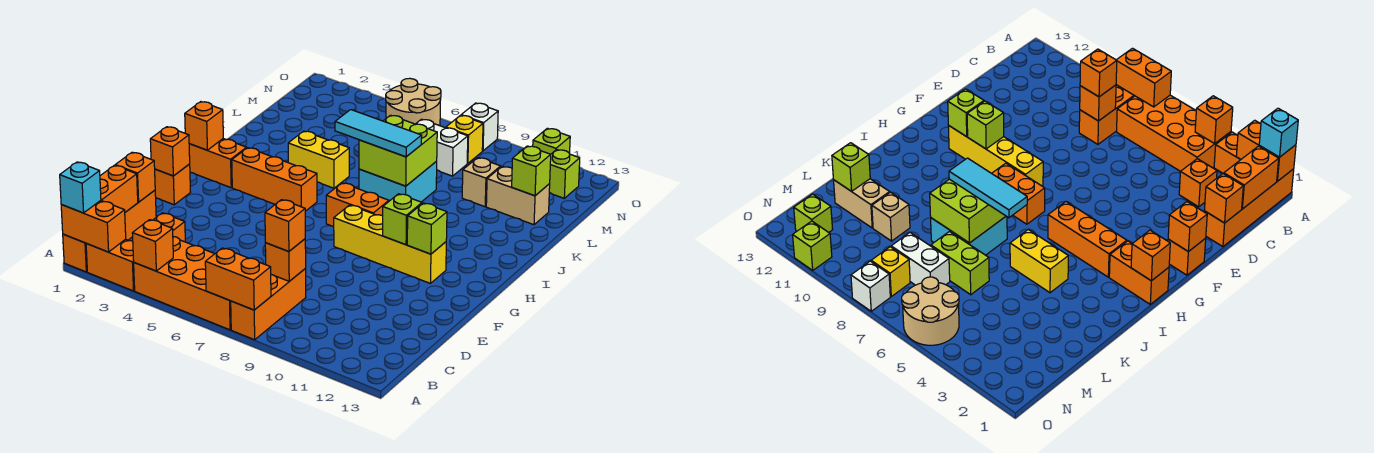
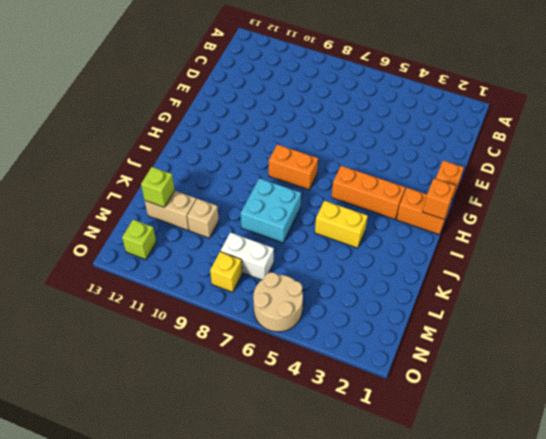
none -> orange 1x4 brick [63,190,156,272]
none -> orange 1x2 brick [86,239,135,291]
none -> orange 2x4 brick [134,237,231,330]
none -> orange 1x3 brick [231,269,306,340]

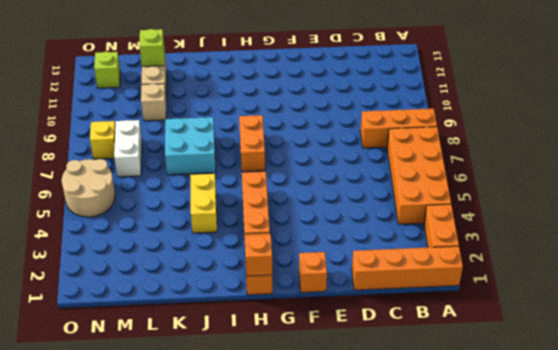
none -> orange 1x1 brick [154,213,185,242]
none -> yellow 1x4 brick [334,205,446,283]
none -> lime 1x2 brick [931,232,989,295]
none -> white 1x1 brick [461,103,498,151]

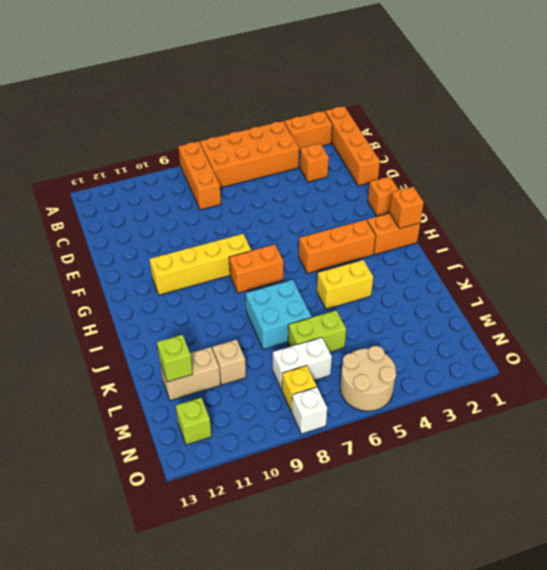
none -> lime 1x1 brick [533,128,570,154]
none -> orange 1x2 brick [61,200,126,252]
none -> orange 1x1 brick [132,220,173,271]
none -> orange 1x2 brick [205,248,271,310]

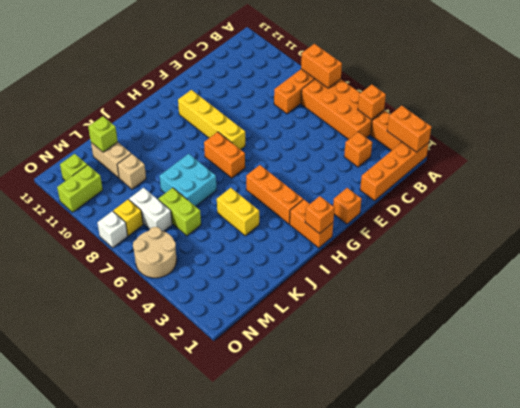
lime 1x2 brick [57,165,103,212] -> lime 1x1 brick [533,128,570,154]
none -> orange 1x2 brick [100,165,138,212]
none -> orange 1x1 brick [265,239,306,281]
none -> orange 1x1 brick [115,152,155,202]
none -> orange 1x1 brick [150,127,190,176]

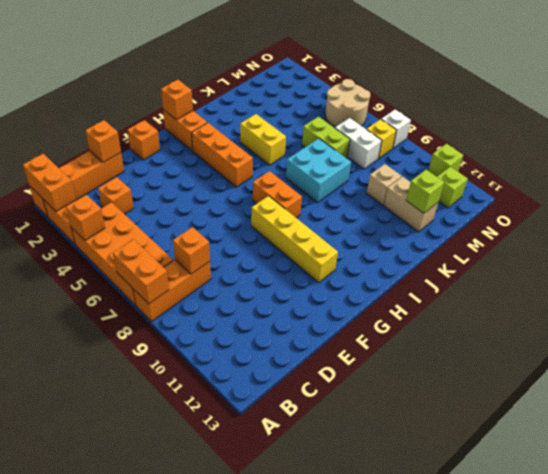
none -> orange 1x2 brick [100,165,138,212]
none -> orange 1x1 brick [150,127,190,176]
none -> lime 1x1 brick [383,194,422,245]
none -> lime 1x1 brick [407,203,447,254]

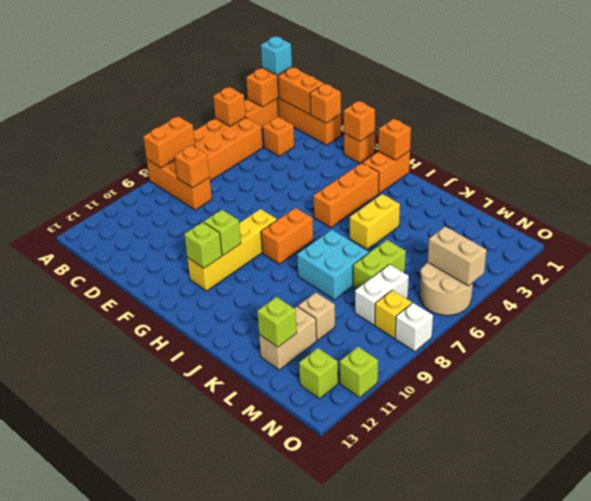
tan 1x2 brick [428,227,486,286] -> none
none -> lime 2x2 brick [359,115,437,186]
none -> orange 1x1 brick [265,200,305,252]
none -> cyan 1x3 tile [335,110,422,157]

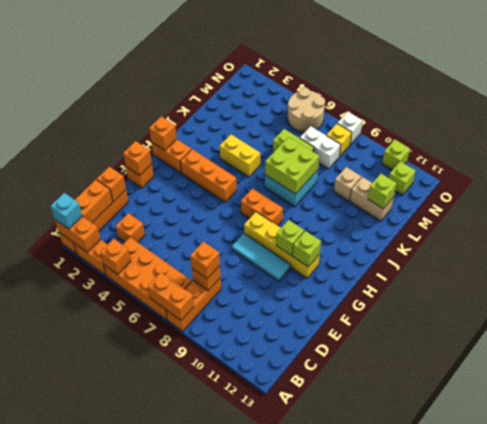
cyan 1x3 tile [232,234,291,282] -> cyan 1x3 tile moved to [335,110,422,157]

